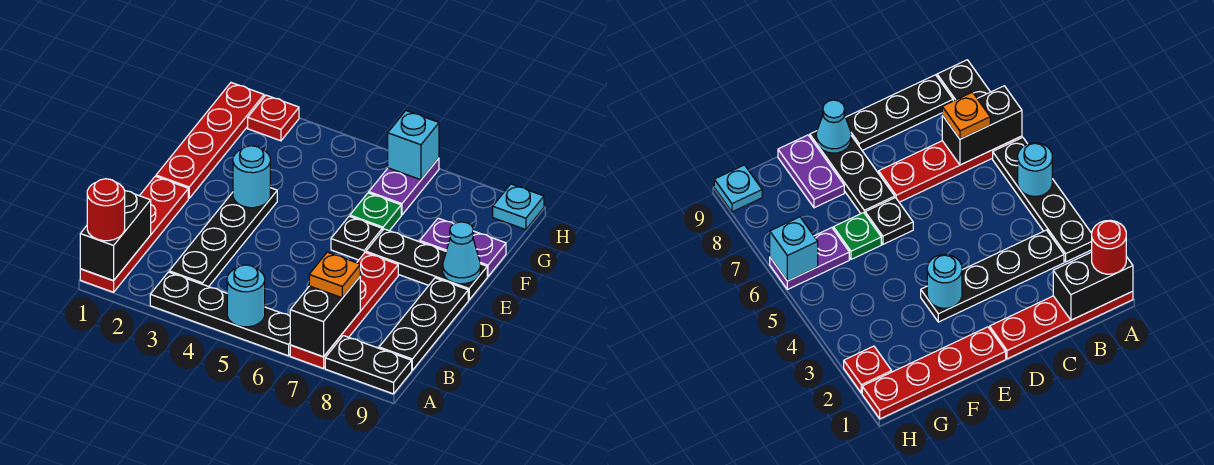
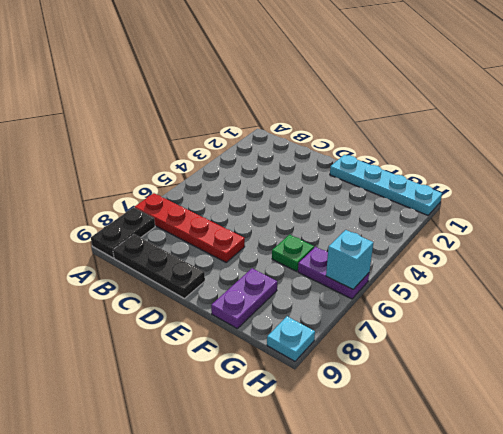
cyan 1x4 plate [330,155,442,215] -> red 1x4 plate [156,83,264,198]
none -> red 1x4 plate [80,176,188,292]
none -> black 1x4 plate [150,272,290,356]
none -> black 1x4 plate [169,188,277,287]

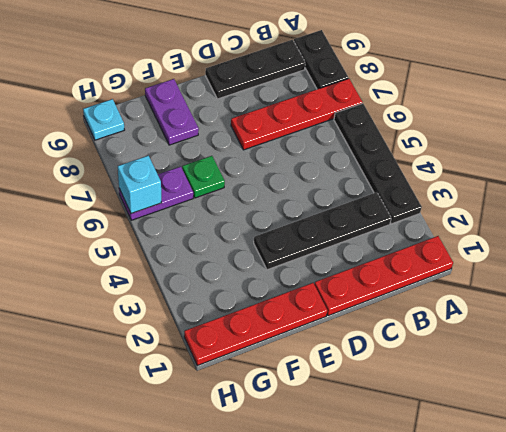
none -> black 1x1 plate [331,216,382,260]
none -> black 1x3 plate [366,229,487,300]
none -> red 1x1 plate [248,95,299,141]

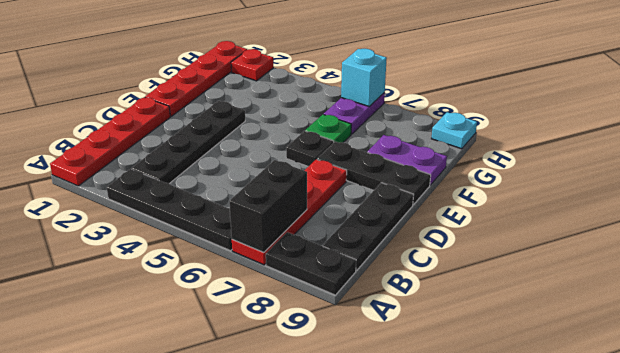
none -> black 1x2 brick [80,191,151,281]
none -> cyan 1x1 round brick [227,265,265,327]
none -> cyan 1x1 round brick [233,146,270,208]

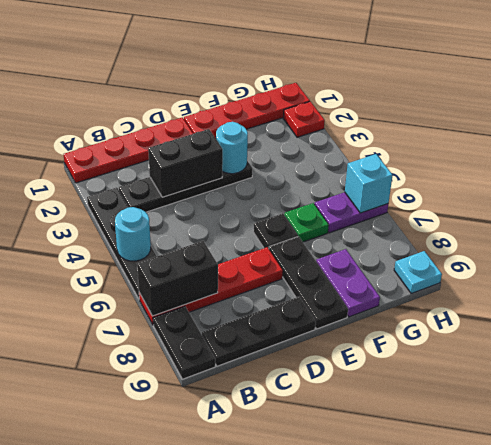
black 1x2 brick [148,129,223,197] -> black 1x2 brick moved to [80,191,151,281]
none -> cyan 1x1 cone [443,222,480,284]
none -> red 1x1 round brick [87,179,125,241]
none -> orange 1x1 plate [309,252,360,298]

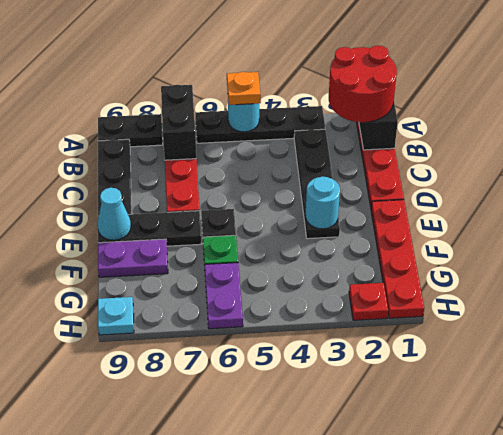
red 2x2 round brick [329,45,397,122] -> red 1x1 round brick [87,179,125,241]
orange 1x1 plate [227,72,261,105] -> orange 1x1 plate moved to [309,252,360,298]
none -> cyan 1x1 brick [388,111,439,180]

